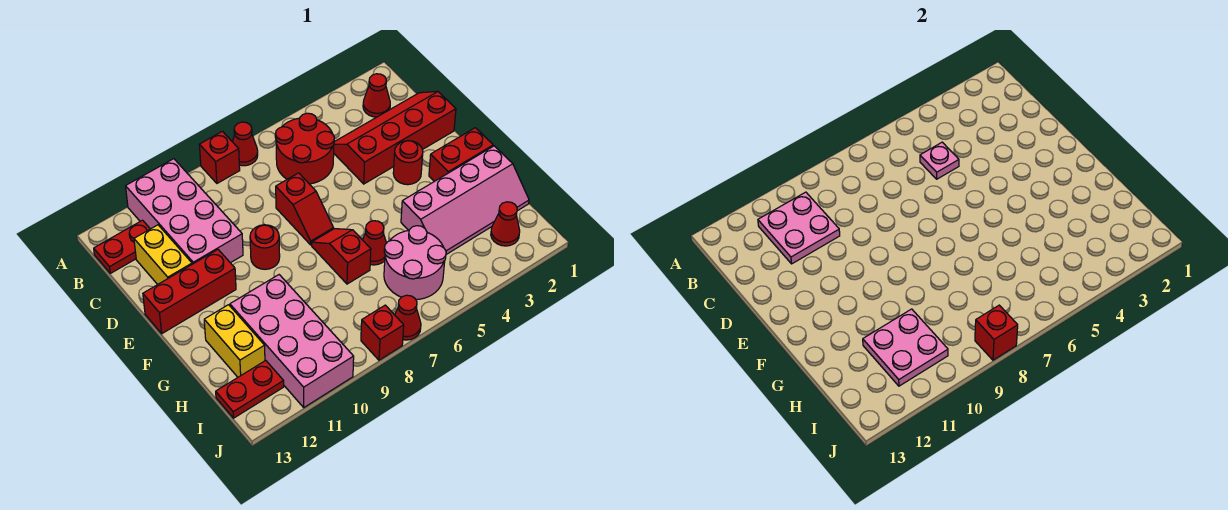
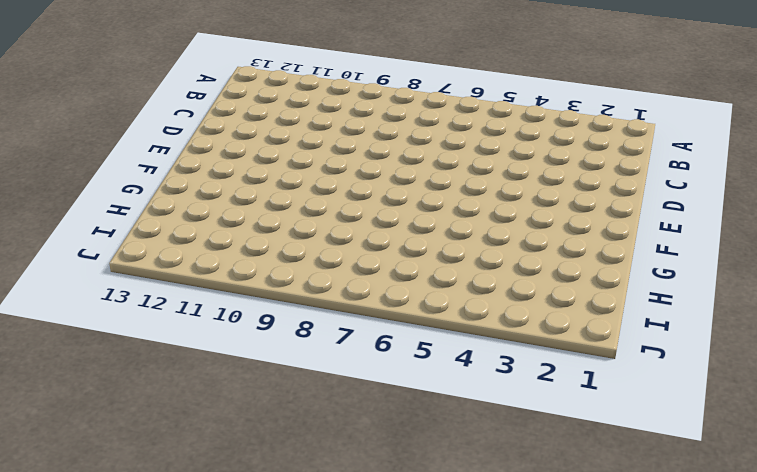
none -> red 1x1 cone [233,122,258,166]
none -> red 1x1 brick [199,131,240,183]
none -> pink 2x4 brick [126,159,243,264]

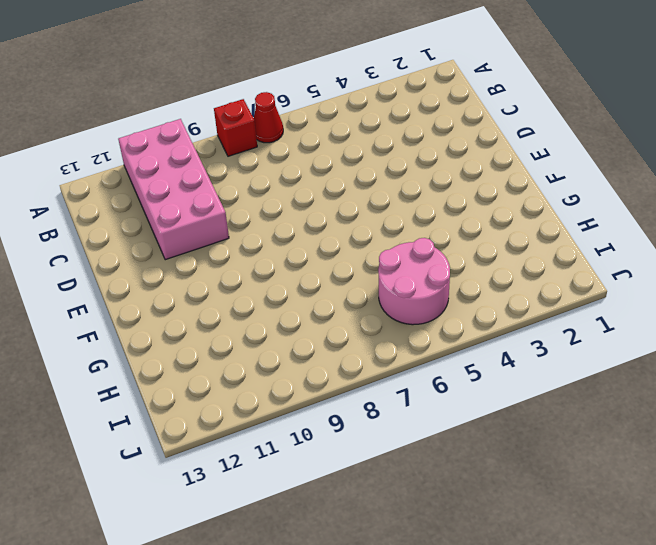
none -> red 1x1 cone [363,74,390,117]
none -> red 2x2 round brick [275,113,334,184]
none -> red 1x2 plate [94,220,150,273]

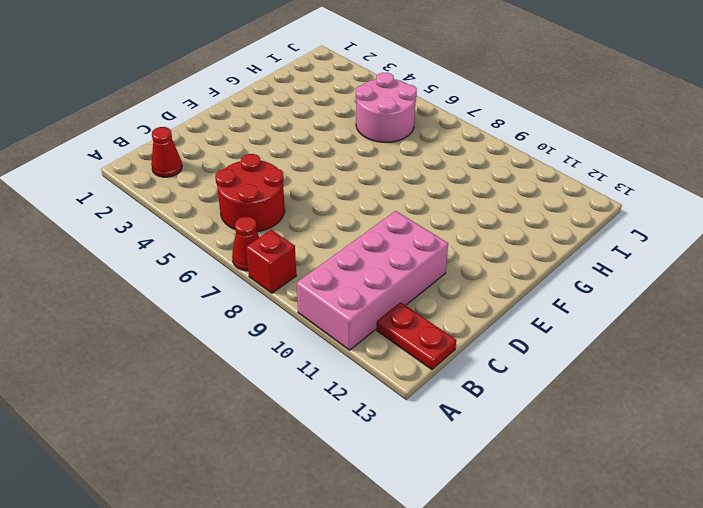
none -> red 2x4 slope [334,91,456,184]
none -> yellow 1x2 brick [134,225,192,285]
none -> red 1x2 slope [276,173,334,245]

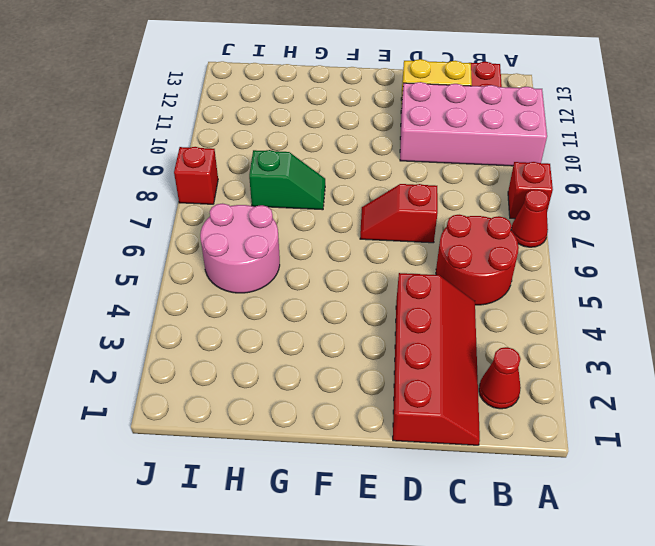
green 1x2 slope [249,150,325,210] -> none
none -> red 1x1 round brick [393,141,423,185]
none -> red 1x1 round brick [250,225,280,269]
none -> red 1x3 brick [143,250,236,334]

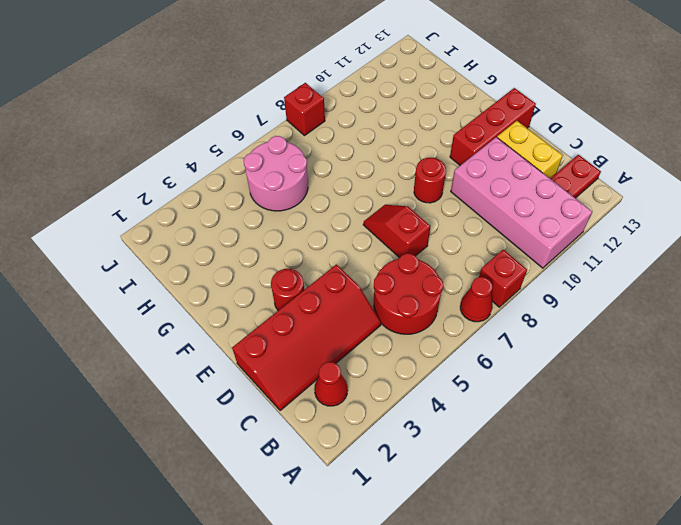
none -> red 1x2 brick [429,128,493,181]
none -> red 1x2 slope [312,229,371,284]
none -> pink 2x4 slope [401,146,529,254]

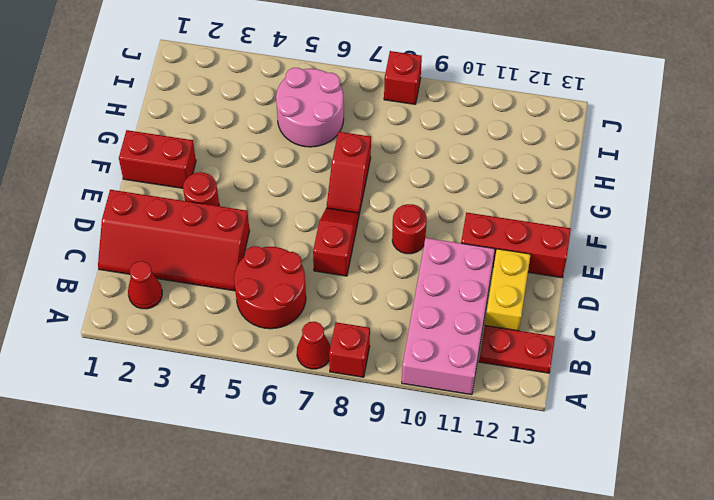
none -> pink 2x4 slope [401,146,529,254]
none -> red 1x1 cone [363,221,386,265]
none -> pink 2x4 brick [230,275,354,407]

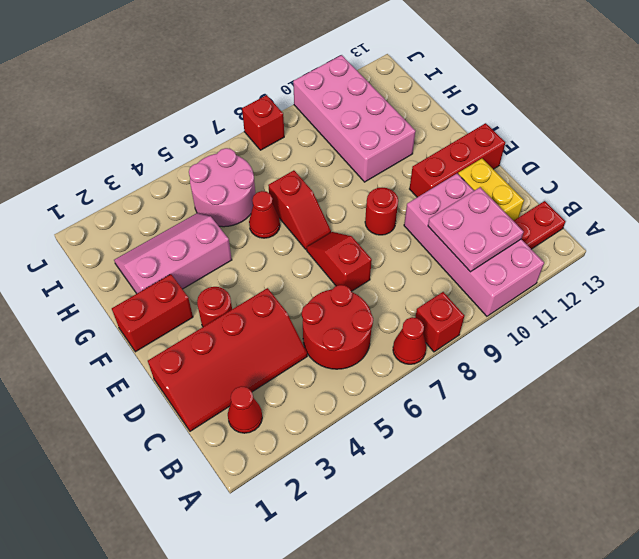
pink 2x3 slope [114,213,232,294] -> pink 2x4 slope [401,146,529,254]
none -> yellow 1x2 brick [204,305,265,377]
none -> red 1x1 cone [491,202,520,246]
none -> red 1x2 plate [216,361,284,418]

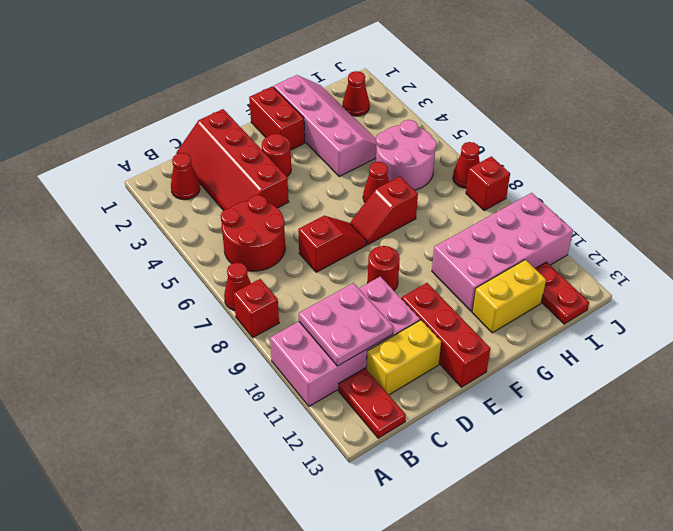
none -> pink 1x1 plate [920,142,959,179]
none -> pink 2x2 plate [863,309,948,386]
none -> red 1x1 brick [975,305,1018,360]

